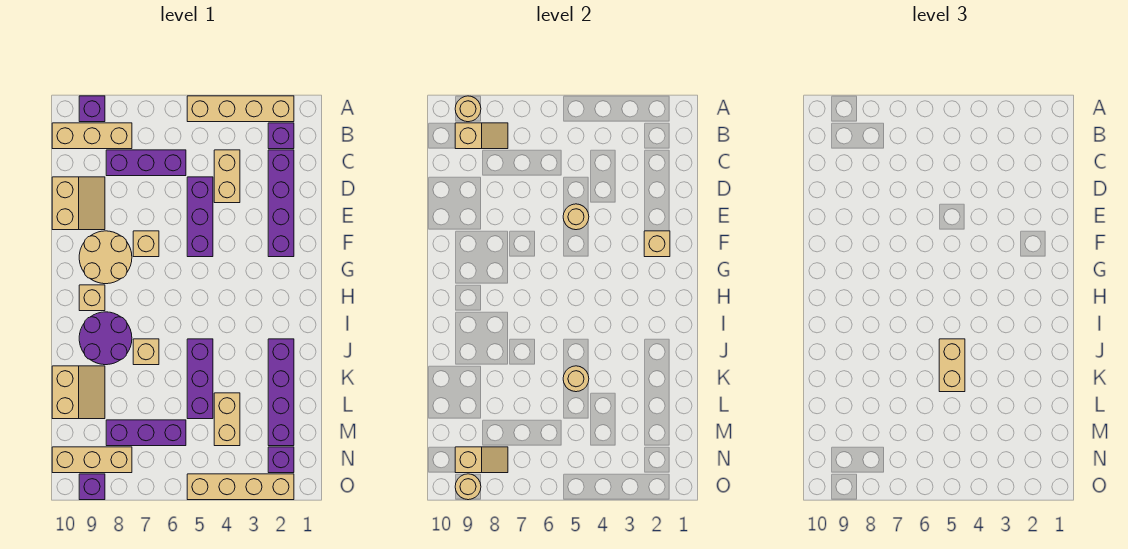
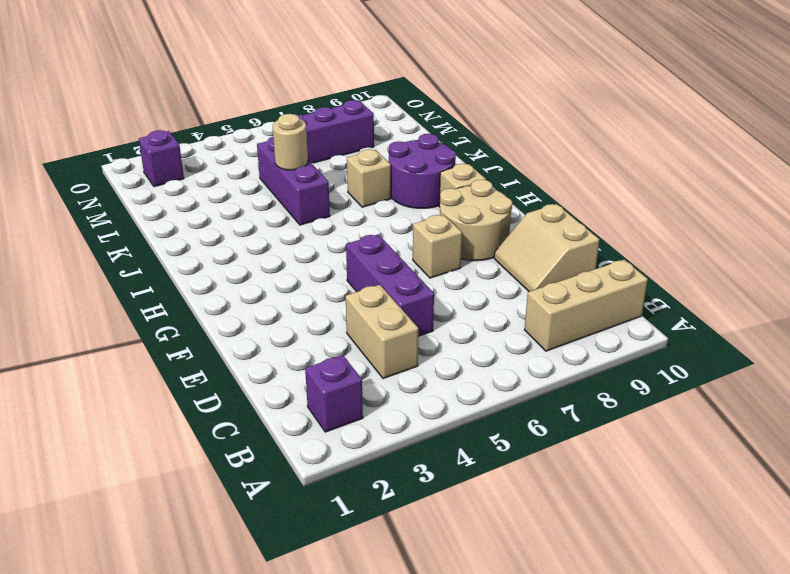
none -> tan 1x4 brick [187,96,294,122]
none -> purple 1x1 brick [79,96,105,122]
none -> purple 1x4 brick [268,150,294,257]
none -> purple 1x3 brick [106,150,186,176]

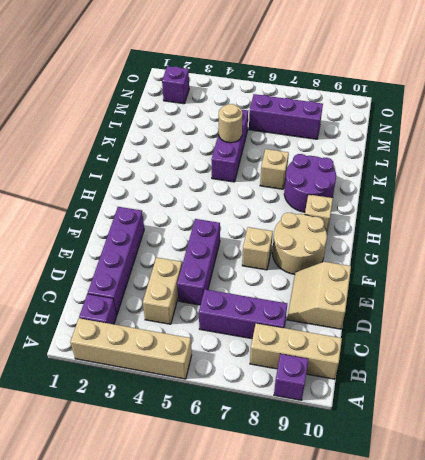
none -> purple 1x4 brick [268,339,294,446]
none -> tan 2x2 slope [52,366,105,419]
none -> tan 1x2 brick [214,393,240,446]
none -> tan 1x3 brick [52,447,132,473]

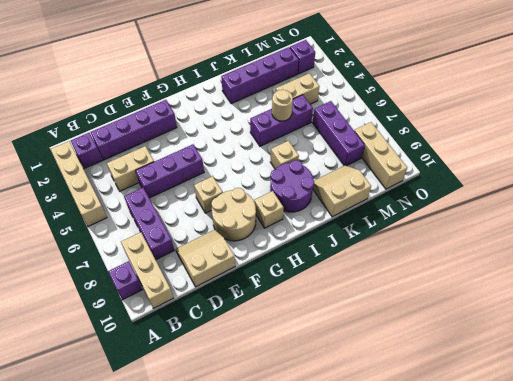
none -> tan 1x4 brick [187,474,294,500]
none -> purple 1x1 brick [79,474,105,500]
none -> tan 1x1 round brick [455,96,481,122]
none -> tan 1x2 slope [455,123,508,149]

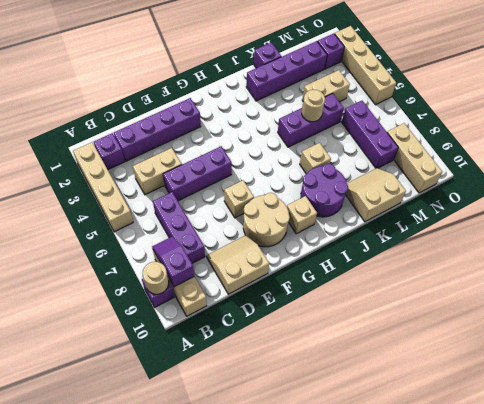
purple 1x2 slope [152,236,194,287] -> tan 1x2 slope [455,123,508,149]
purple 1x1 brick [254,43,281,68] -> purple 1x1 brick moved to [79,474,105,500]
none -> tan 1x1 round brick [563,204,589,230]
none -> tan 1x1 brick [644,231,670,257]
none -> tan 1x2 slope [455,447,508,473]
none -> tan 1x1 round brick [455,474,481,500]

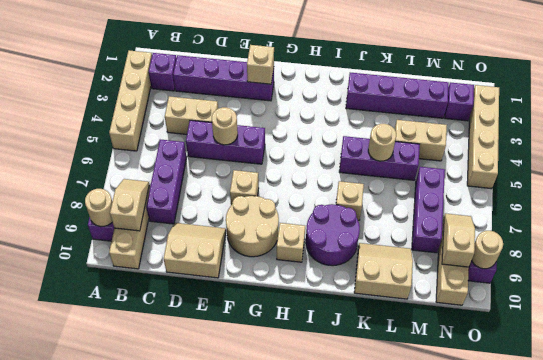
none -> tan 1x2 brick [939,339,965,392]

